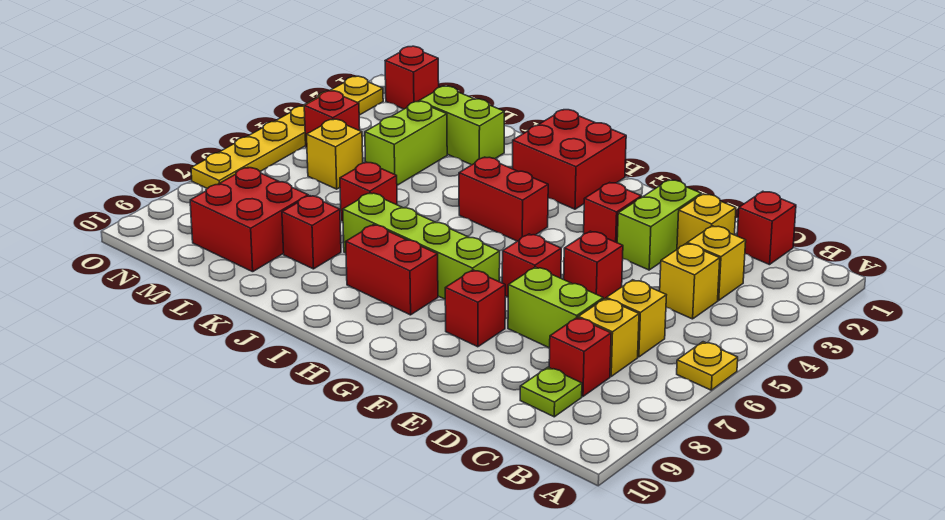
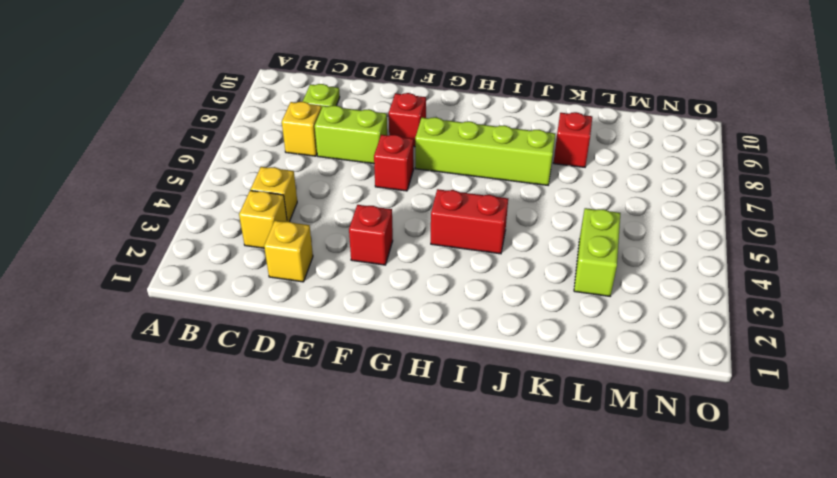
none -> yellow 1x1 plate [677,342,738,390]
none -> red 1x1 brick [737,191,796,265]
none -> yellow 1x1 brick [606,280,666,357]

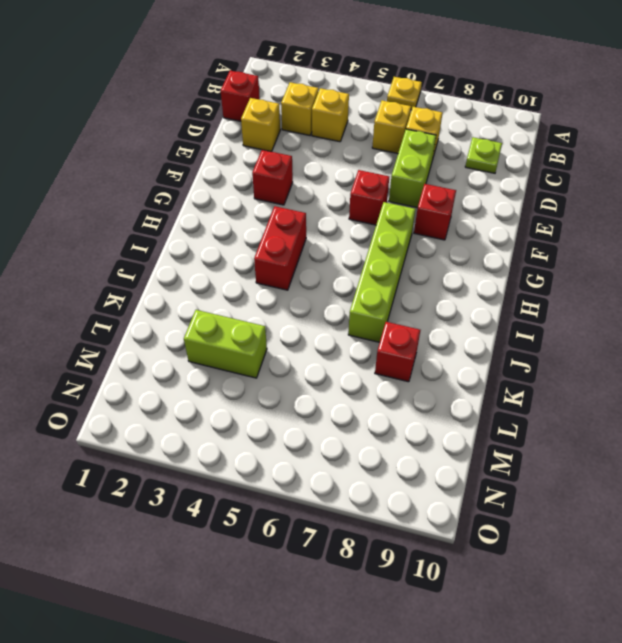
none -> red 1x1 brick [549,318,611,396]
none -> lime 1x2 brick [617,180,701,270]
none -> red 1x1 brick [564,231,623,299]

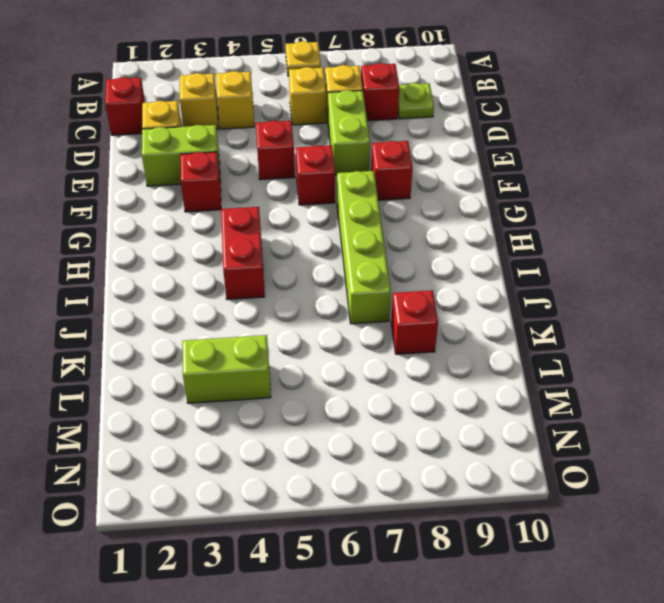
none -> red 2x2 brick [513,110,626,209]
none -> red 1x2 brick [346,225,438,315]
none -> lime 1x2 brick [419,86,504,165]

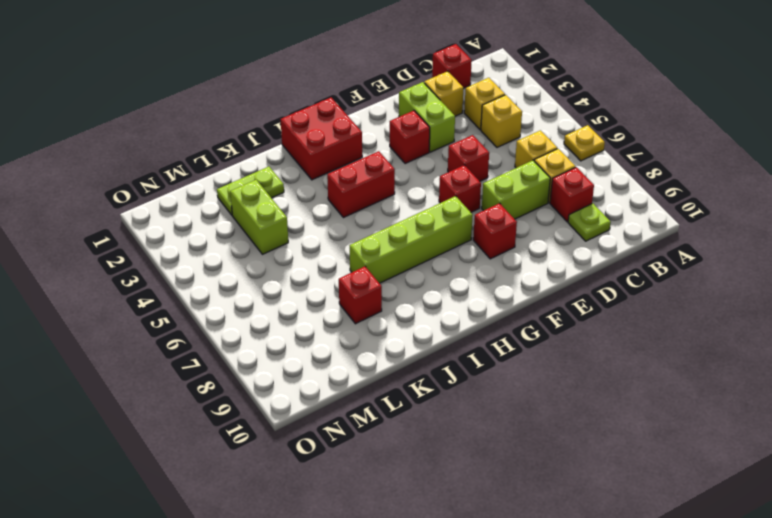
lime 1x2 plate [217,167,284,215] -> lime 1x2 brick [419,86,504,165]
none -> red 1x2 brick [346,225,438,315]
none -> red 1x1 brick [340,163,397,221]
none -> red 2x2 brick [190,168,308,272]

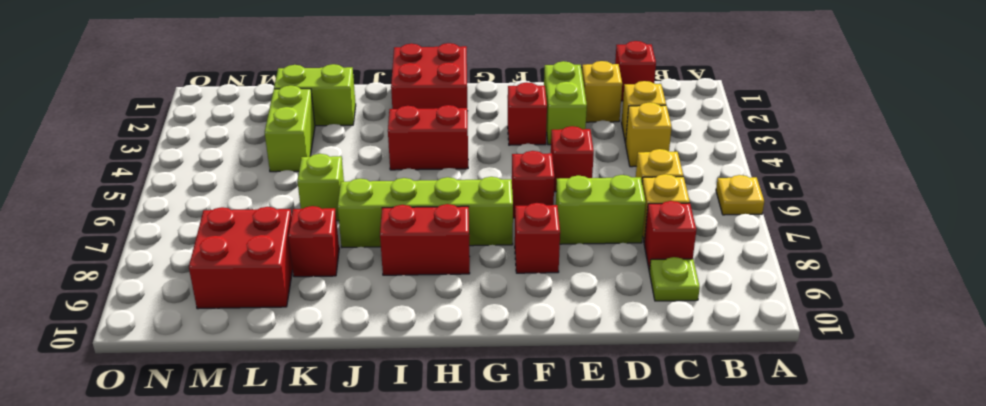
lime 1x1 brick [298,154,344,221] -> red 1x1 brick [340,163,397,221]
none -> yellow 1x1 brick [307,119,363,189]
none -> red 1x1 brick [385,46,439,109]
none -> red 1x1 brick [304,91,360,147]

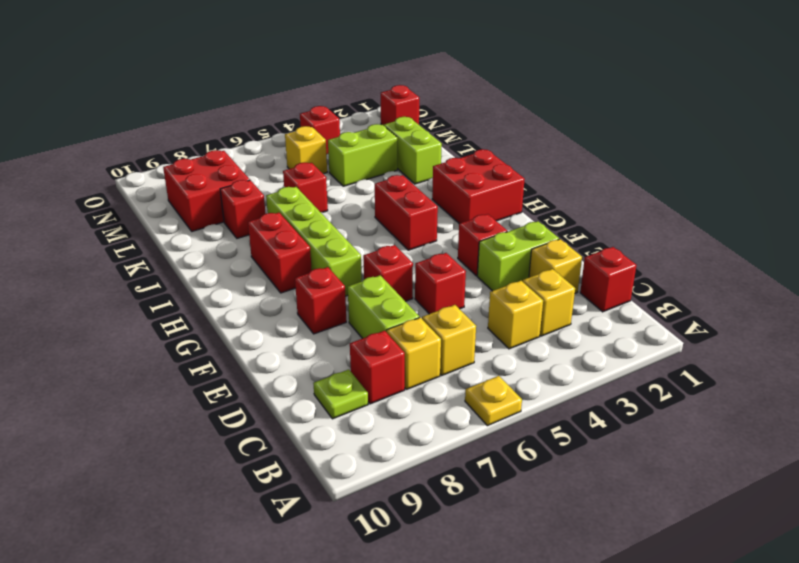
none -> yellow 1x6 plate [191,76,383,189]

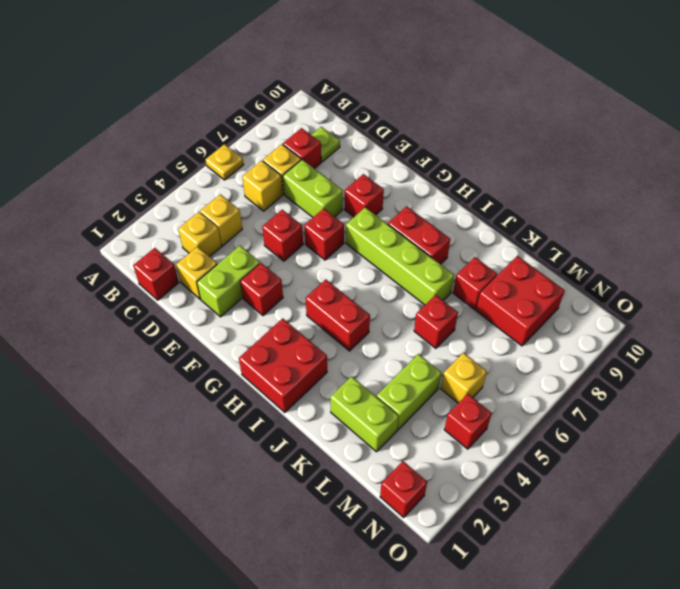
none -> yellow 1x6 plate [191,76,383,189]

